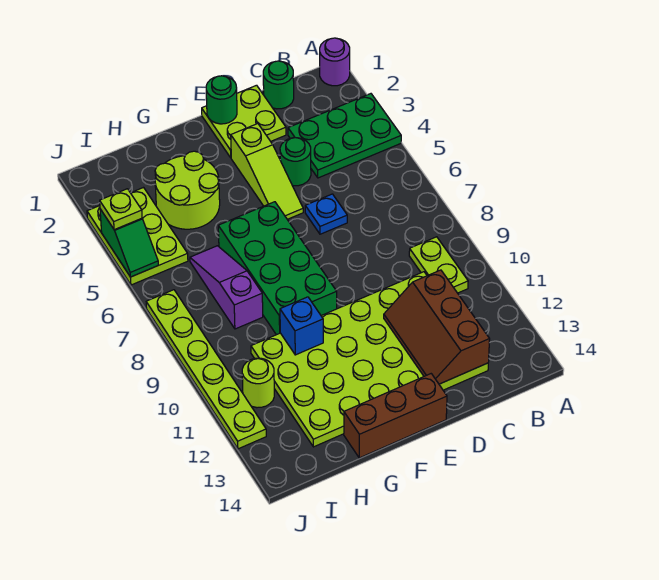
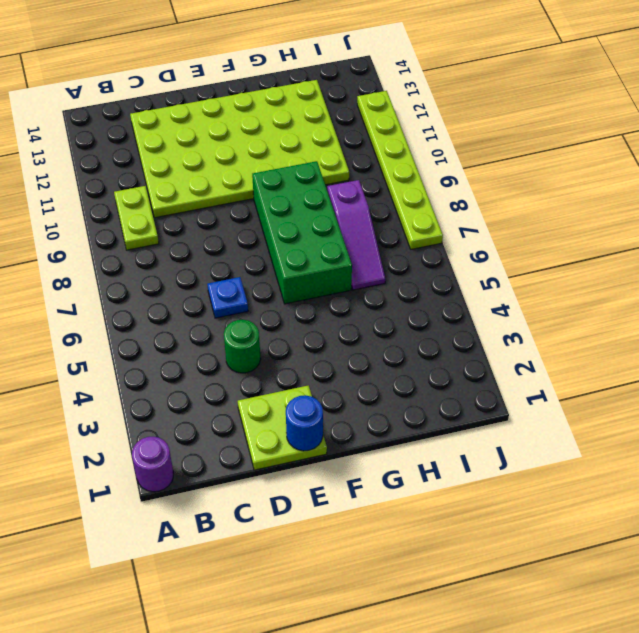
blue 1x1 round brick [286,395,323,451] -> green 1x1 round brick [206,76,237,124]
none -> green 2x3 plate [288,94,401,178]
none -> green 1x1 round brick [263,61,294,109]
none -> lime 1x3 slope [231,124,303,219]

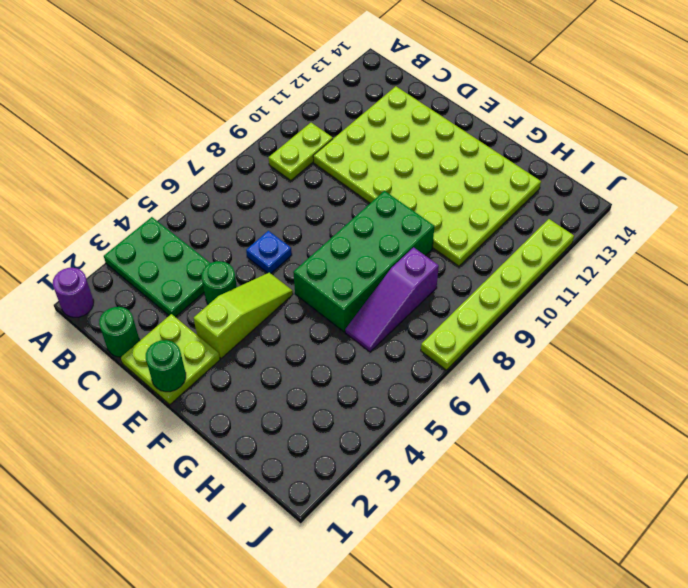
none -> brown 1x3 brick [344,374,447,458]
none -> lime 2x2 round brick [155,151,220,229]
none -> lime 2x3 plate [87,188,188,285]

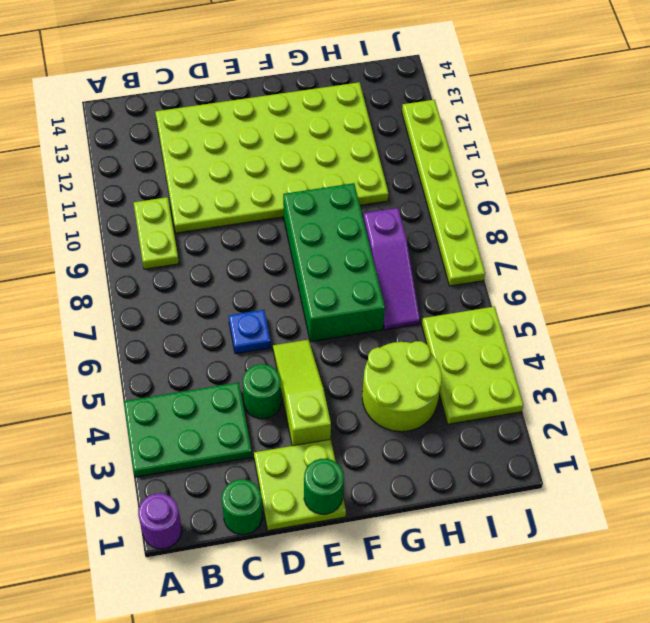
none -> brown 1x3 brick [344,374,447,458]
none -> lime 1x1 round brick [242,358,274,408]
none -> brown 2x3 slope [384,270,490,384]

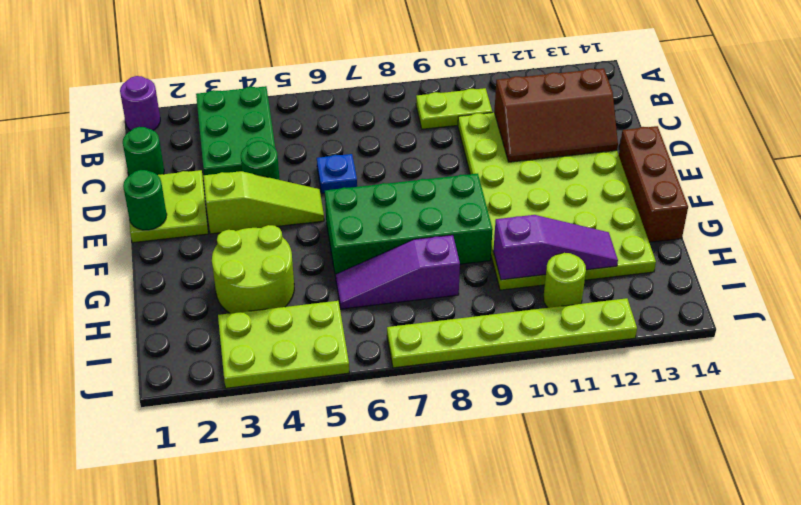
purple 1x3 slope [493,215,618,280] -> none
none -> blue 1x1 brick [280,297,323,355]
none -> green 1x2 slope [100,209,158,277]
none -> lime 1x1 plate [100,189,142,230]

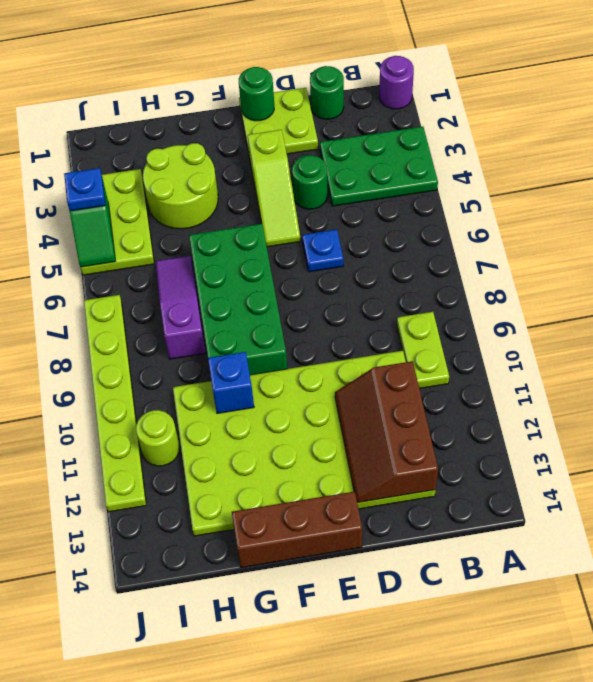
blue 1x1 plate [64,168,106,211] -> lime 1x1 plate [100,189,142,230]

